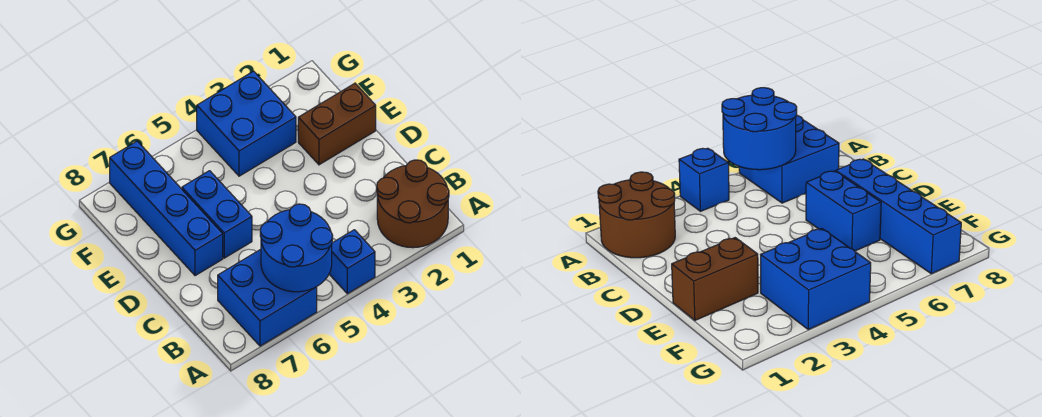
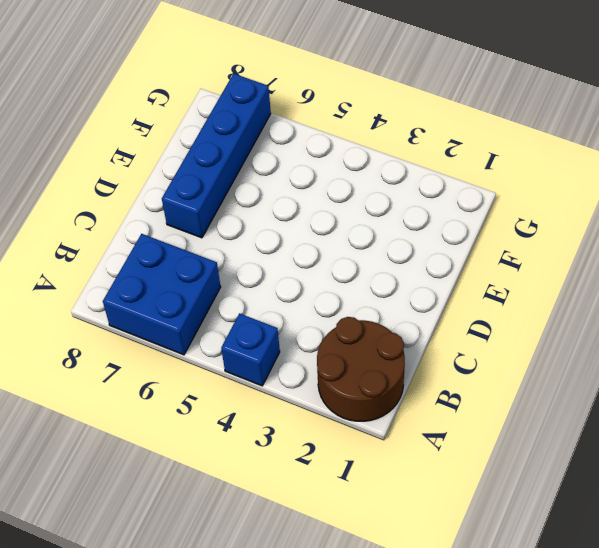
none -> blue 1x2 brick [182,171,252,258]
none -> brown 1x2 brick [298,83,376,165]

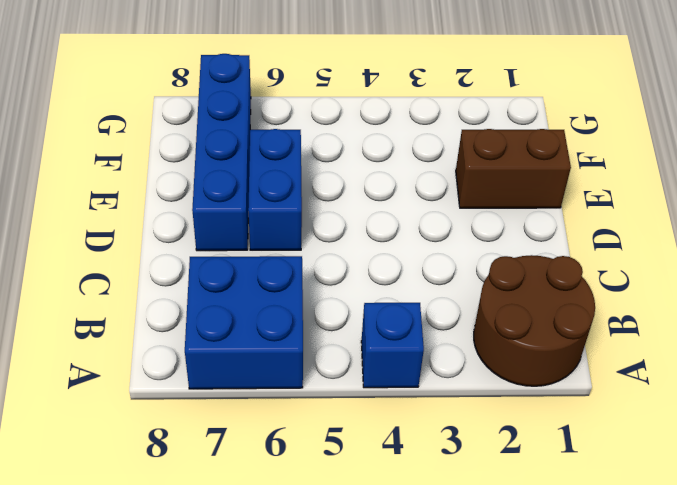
none -> blue 2x2 brick [197,71,296,176]
none -> blue 2x2 round brick [260,204,333,292]

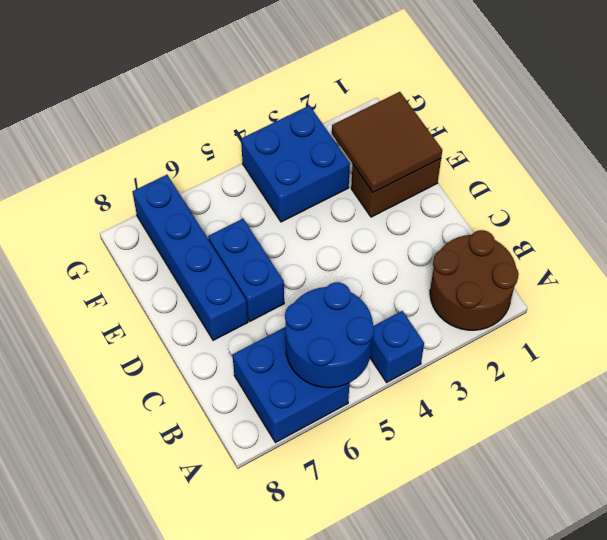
brown 2x2 tile [332,92,442,193] -> none

